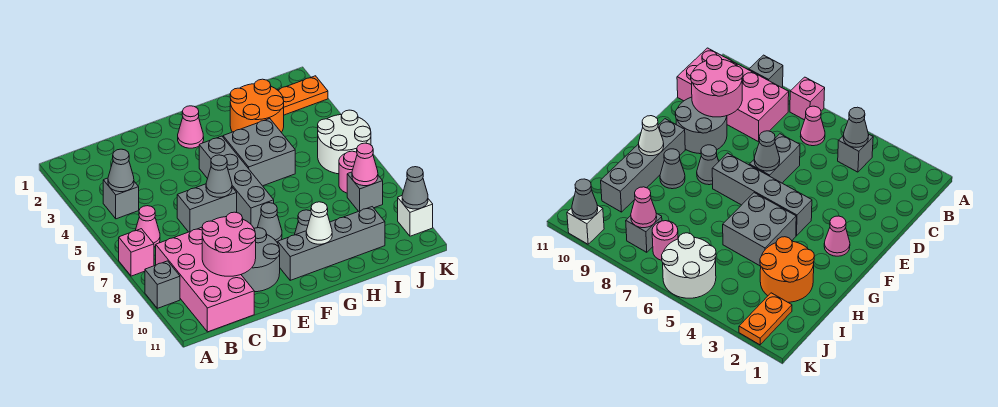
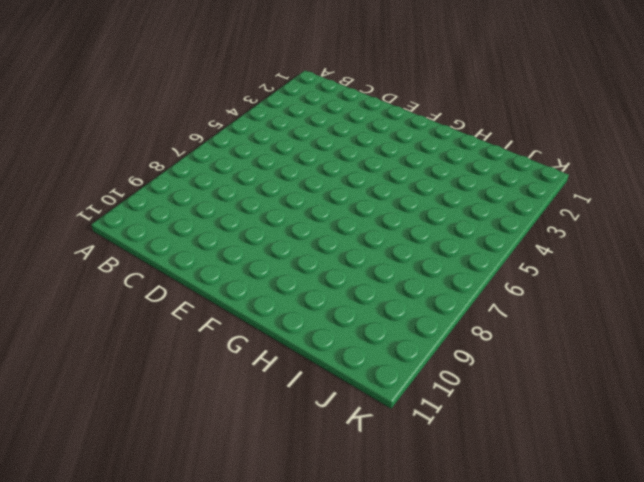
none -> pink 1x1 brick [119,229,154,276]
none -> grey 1x1 brick [145,261,180,308]
none -> grey 1x1 brick [103,178,139,219]

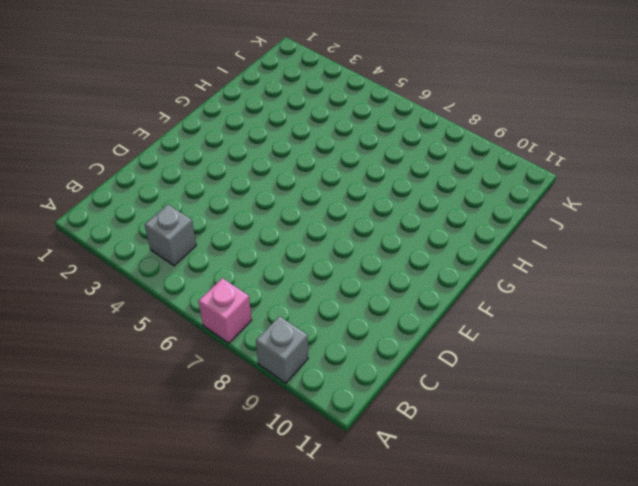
none -> pink 1x1 cone [135,206,160,247]
none -> pink 2x4 brick [156,227,254,332]
none -> grey 1x2 brick [177,184,237,232]

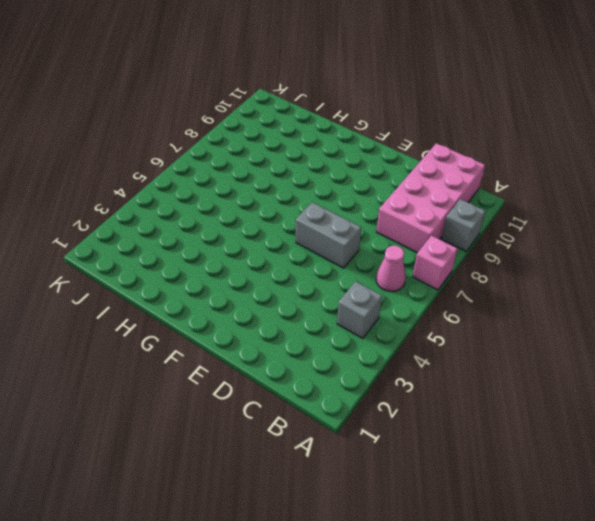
none -> grey 2x2 round brick [241,228,280,292]
none -> pink 1x1 cone [178,106,204,148]
none -> grey 1x4 brick [199,136,274,228]

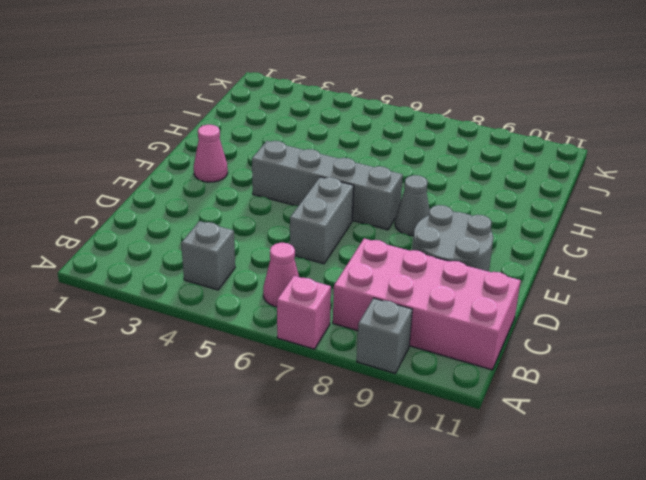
none -> grey 1x4 brick [278,207,385,280]
none -> grey 2x2 brick [223,119,295,186]
none -> grey 1x1 cone [295,210,311,235]

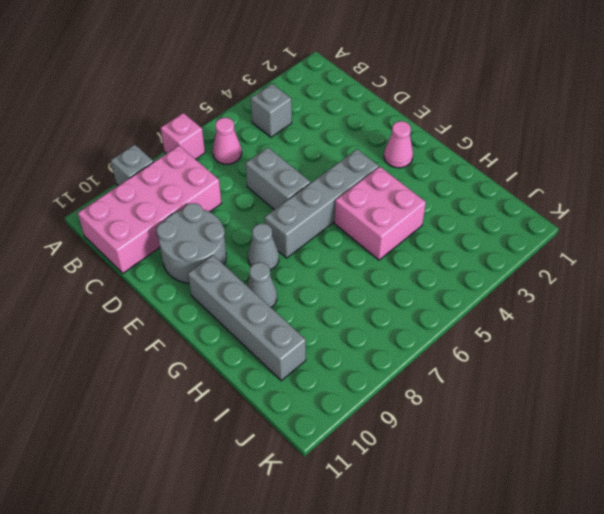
pink 2x2 brick [334,167,426,260] -> grey 2x2 brick [223,119,295,186]
none -> orange 2x2 round brick [230,79,284,133]
none -> orange 1x2 plate [278,76,328,115]
none -> white 2x2 round brick [318,110,371,174]

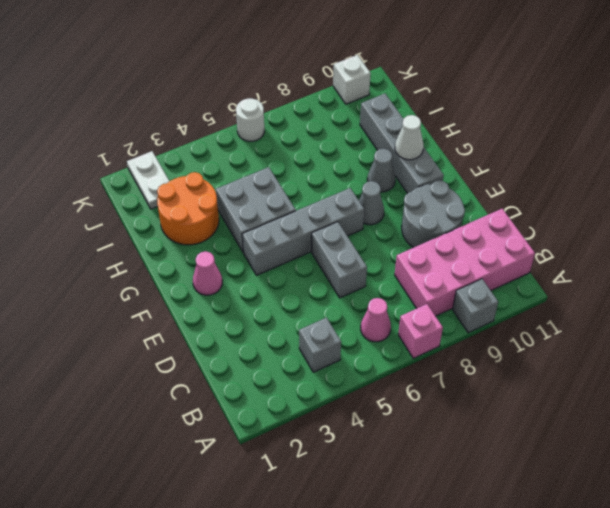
white 1x2 plate [127,151,169,209] -> orange 1x2 plate [278,76,328,115]
white 1x1 round brick [236,98,264,141] -> white 2x2 round brick [318,110,371,174]
none -> pink 1x1 round brick [339,151,357,193]
none -> grey 1x1 brick [347,172,383,211]
none -> grey 1x1 cone [108,149,134,192]

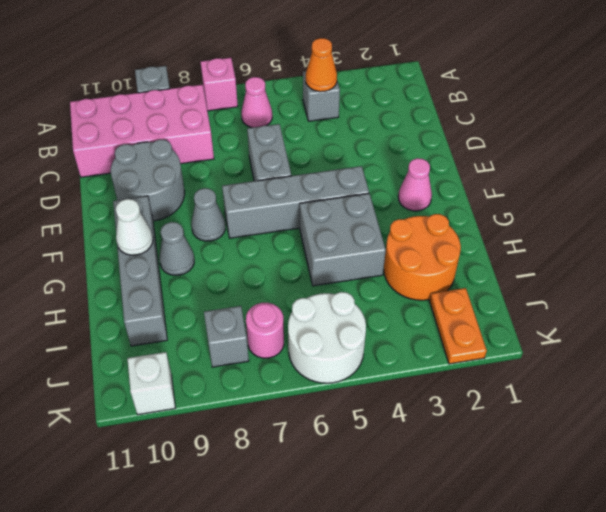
orange 1x1 cone [306,38,337,92] -> grey 1x1 cone [108,149,134,192]
none -> pink 2x2 round brick [202,212,256,276]
none -> grey 1x1 cone [206,155,232,197]
none -> pink 1x1 cone [352,143,378,186]

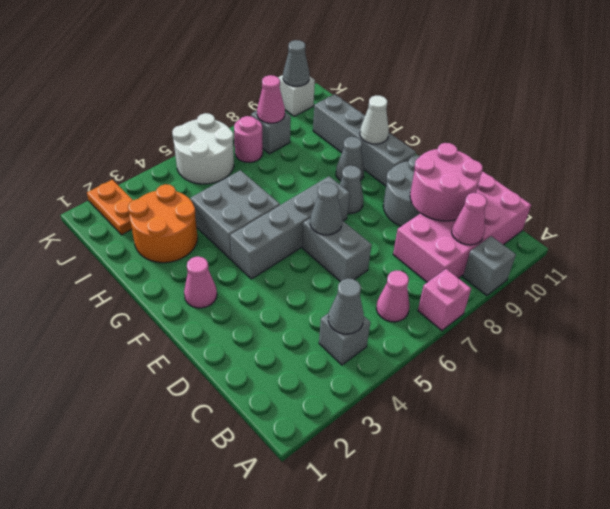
pink 1x1 cone [452,193,487,245] -> none

